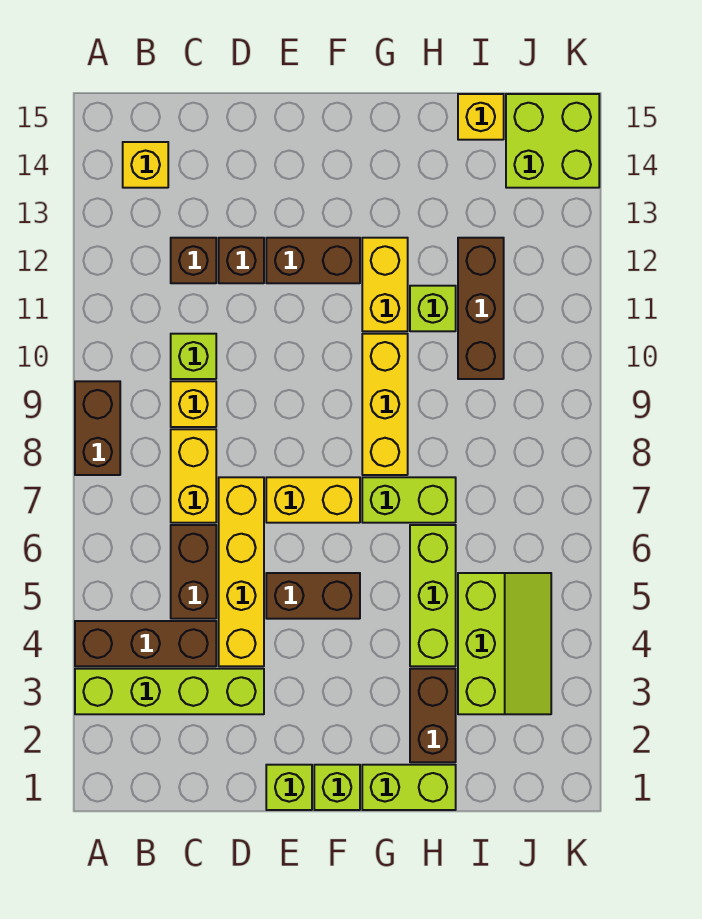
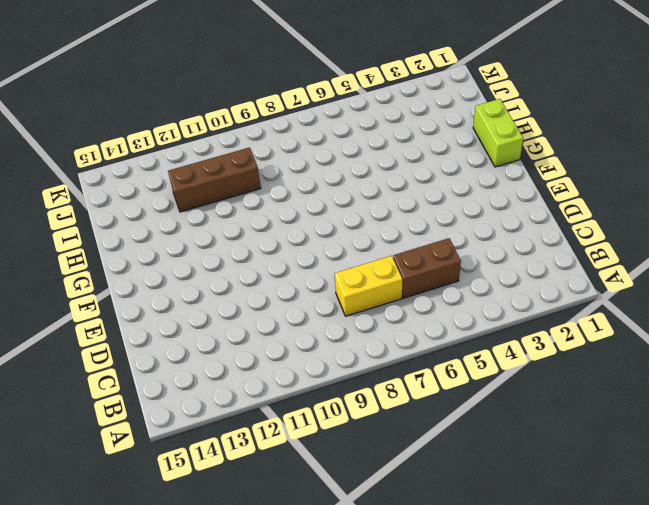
none -> lime 1x4 brick [75,669,264,714]
none -> brown 1x3 brick [75,621,216,666]
none -> brown 1x2 brick [75,381,120,475]

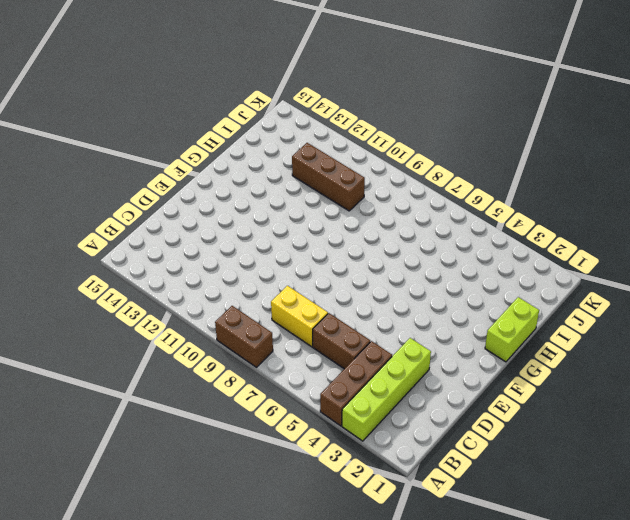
none -> yellow 1x1 brick [123,142,168,188]
none -> yellow 1x1 brick [171,381,216,427]
none -> lime 1x1 brick [171,334,216,379]

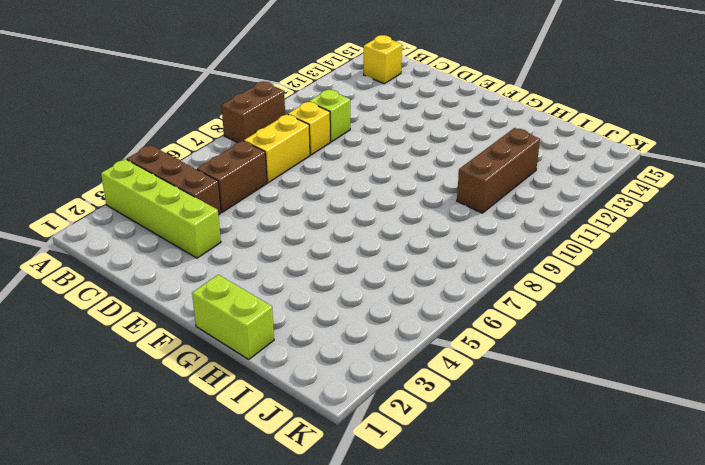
none -> brown 1x1 brick [171,238,216,283]
none -> yellow 1x4 brick [219,477,264,666]
none -> brown 1x1 brick [219,238,264,283]

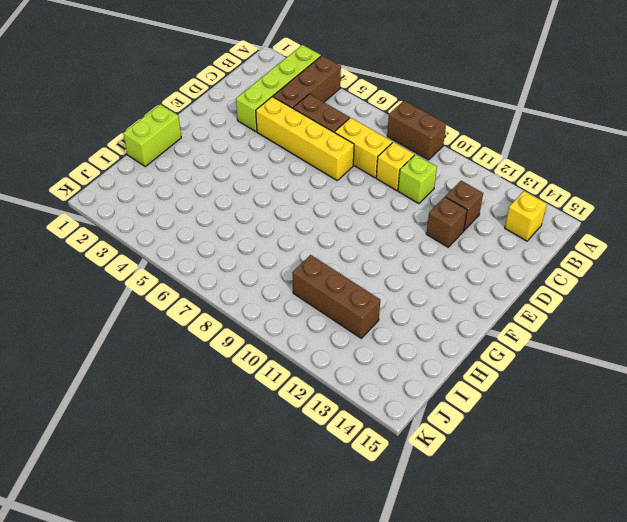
none -> lime 1x1 brick [266,765,312,810]
none -> brown 1x2 brick [266,573,360,619]
none -> yellow 1x2 brick [266,477,360,523]

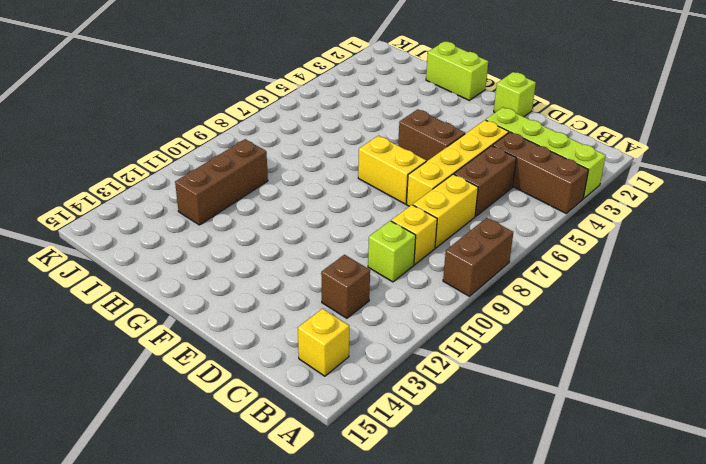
none -> brown 1x1 brick [219,238,264,283]
none -> brown 1x2 brick [266,238,360,283]
none -> lime 1x1 brick [314,765,360,810]

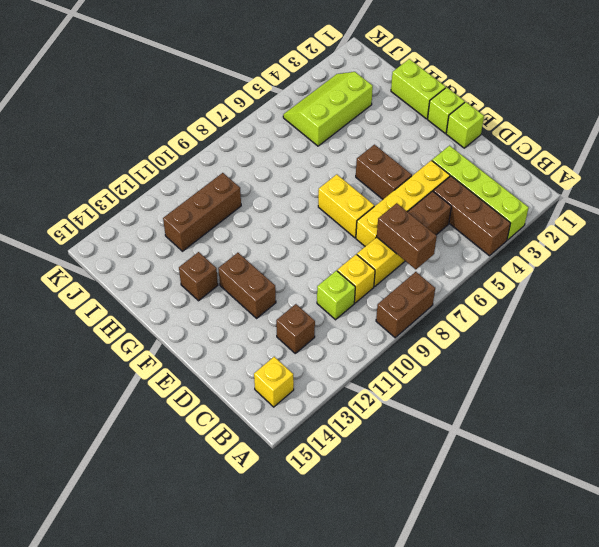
brown 1x2 brick [377,203,437,269] -> brown 1x2 brick turned to [410,669,456,762]
brown 1x1 brick [179,252,218,301] -> brown 1x1 brick moved to [219,238,264,283]
none -> lime 1x2 brick [362,477,456,523]
none -> yellow 1x3 brick [362,334,408,475]
none -> yellow 1x2 brick [362,238,408,331]

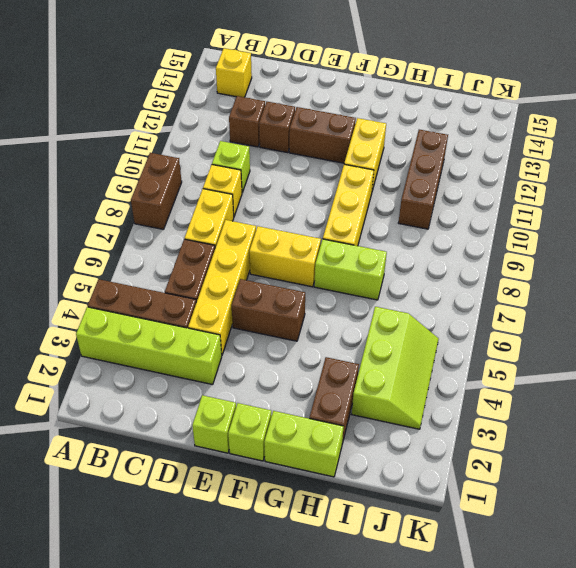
none -> lime 1x3 brick [410,525,456,666]
none -> lime 1x1 brick [410,286,456,331]
none -> yellow 1x1 brick [458,94,504,140]

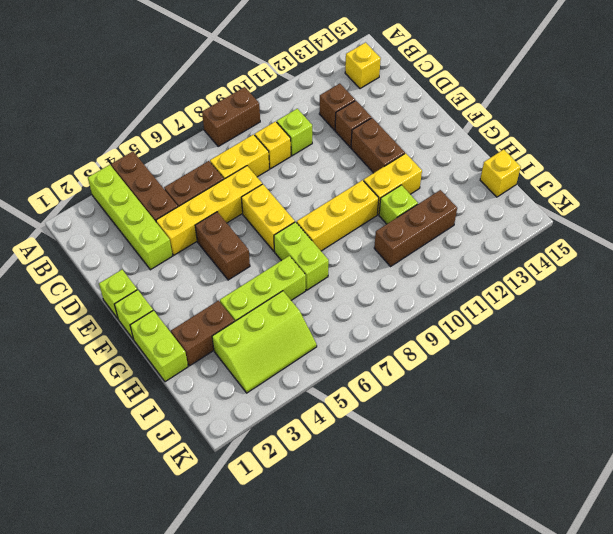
none -> lime 2x2 brick [506,94,599,188]

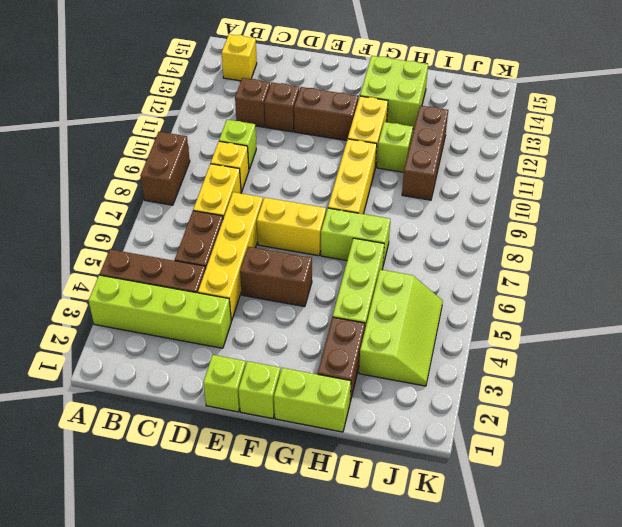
lime 2x2 brick [360,56,428,129] -> lime 2x2 brick moved to [506,94,599,188]
none -> yellow 1x1 brick [458,94,504,140]

